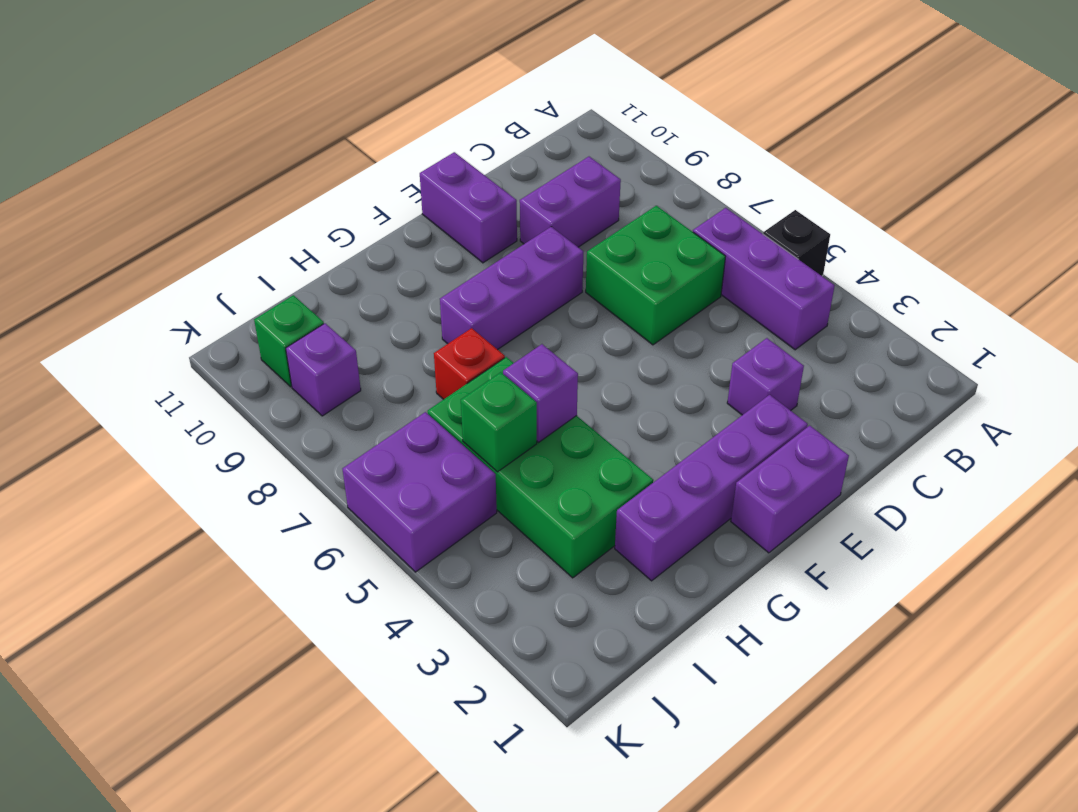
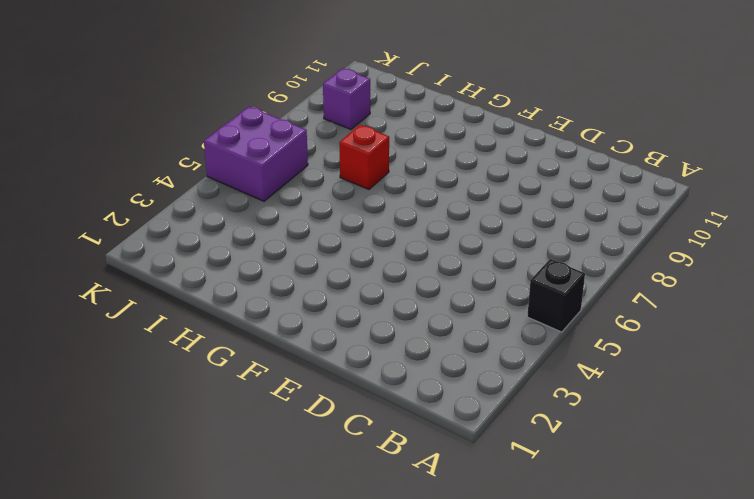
none -> purple 1x3 brick [693,208,835,350]
none -> green 2x2 brick [586,206,726,345]
none -> purple 1x2 brick [520,157,621,247]

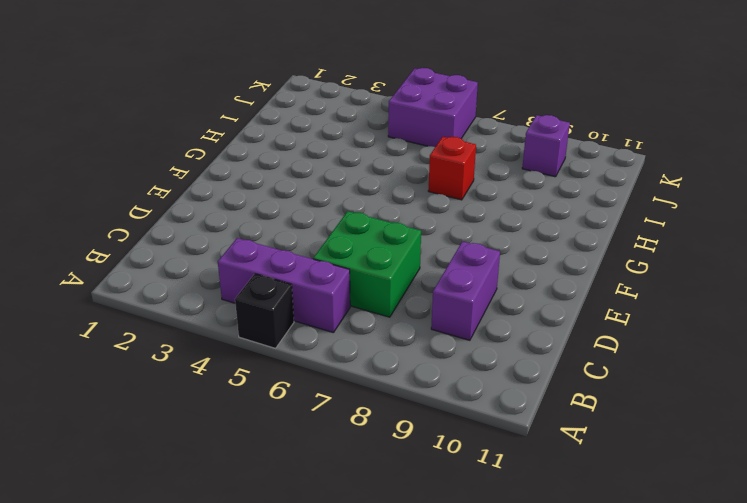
none -> purple 1x1 brick [727,338,804,415]
none -> purple 1x2 brick [731,426,849,553]
none -> purple 1x4 brick [615,395,808,581]

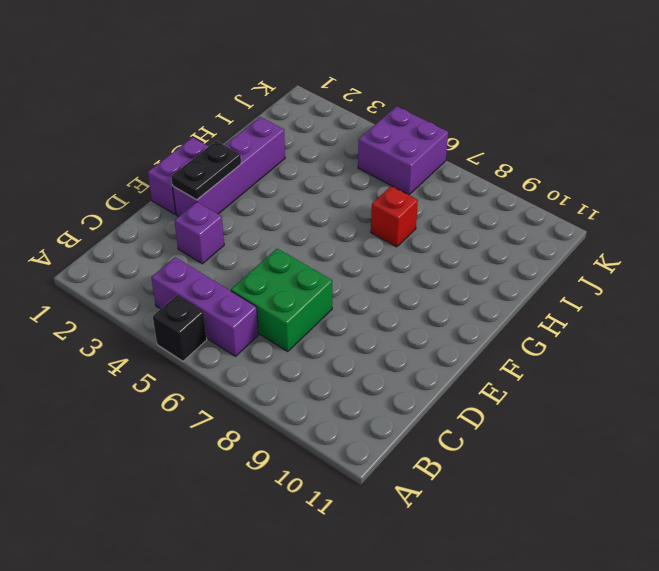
black 1x2 plate [171,141,241,200] -> none
none -> purple 1x2 brick [520,157,621,247]
none -> purple 1x3 brick [440,227,583,350]
none -> purple 1x2 brick [420,152,517,263]

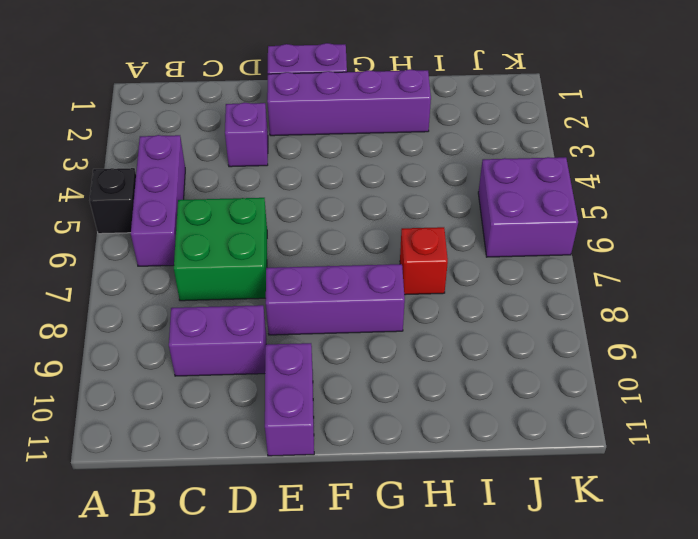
none -> green 2x4 brick [428,357,653,578]
none -> purple 1x1 brick [286,323,361,416]
none -> green 1x1 brick [254,295,324,387]

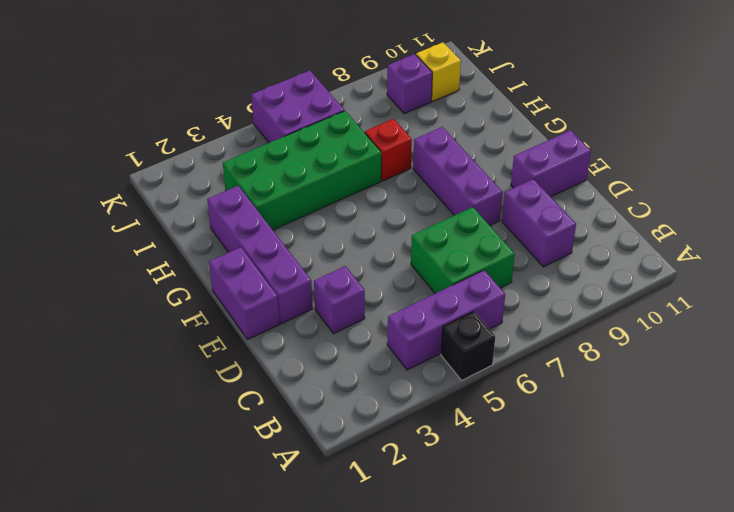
yellow 1x1 brick [416,42,461,101] -> green 1x1 brick [254,295,324,387]
none -> purple 1x1 brick [503,344,578,442]
none -> green 1x1 brick [461,372,537,472]

